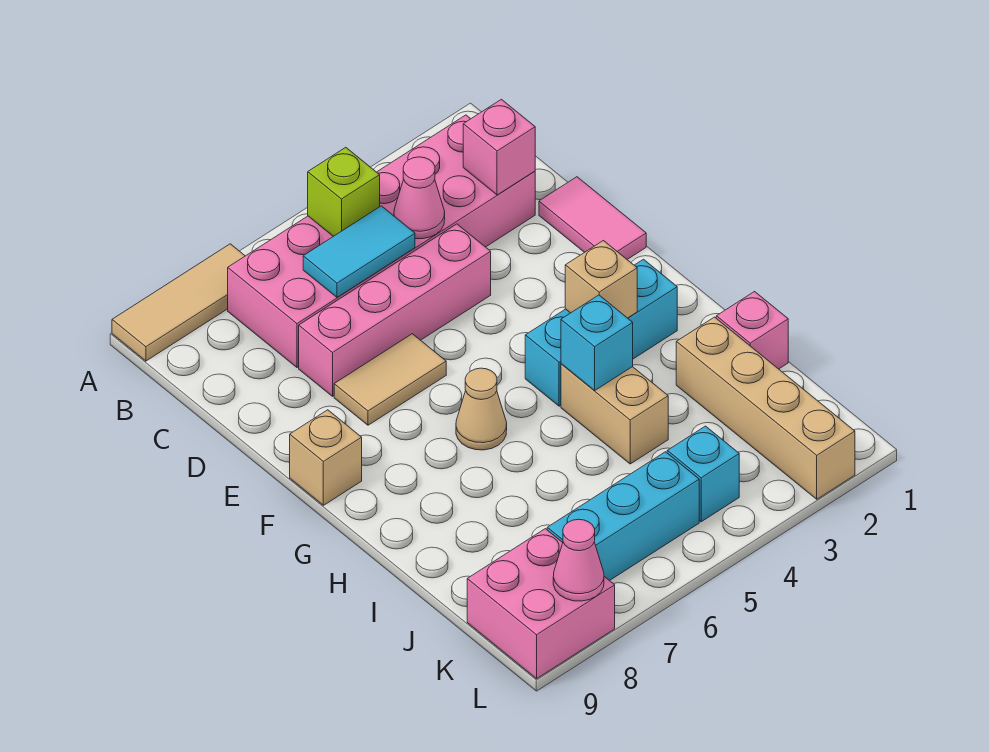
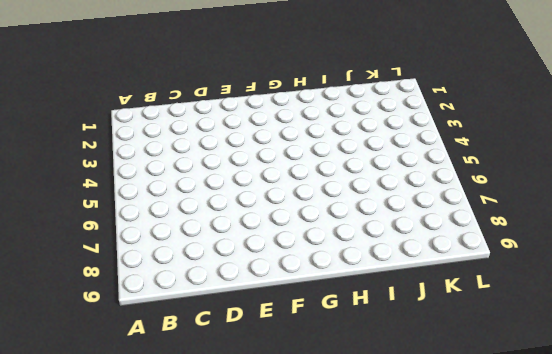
none -> tan 1x3 tile [112,244,245,361]
none -> pink 2x6 brick [228,115,535,367]
none -> pink 1x2 tile [539,177,646,259]

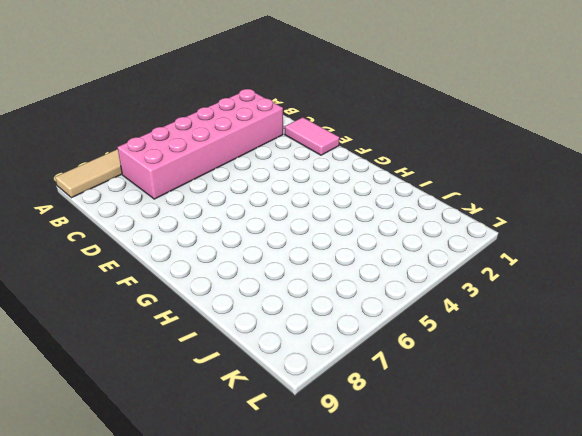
none -> pink 1x4 brick [299,224,491,396]
none -> tan 1x2 tile [334,334,446,425]
none -> tan 1x1 brick [290,410,362,505]

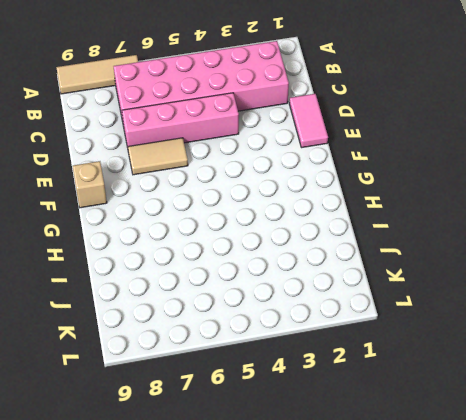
none -> cyan 1x3 brick [525,259,677,406]
none -> tan 1x1 cone [456,368,507,450]
none -> tan 1x2 brick [561,364,668,464]

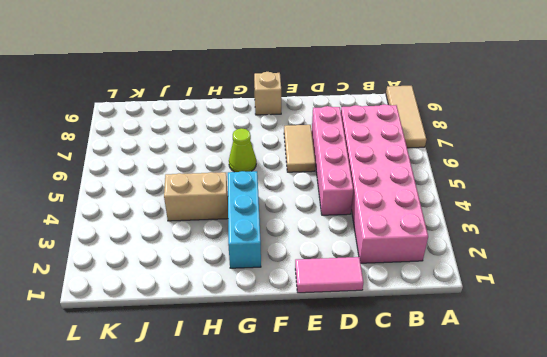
lime 1x1 cone [229,128,256,172] -> tan 1x1 cone [456,368,507,450]
none -> pink 1x1 brick [716,292,788,369]
none -> tan 1x4 brick [676,317,855,499]
none -> cyan 1x1 brick [667,426,739,522]

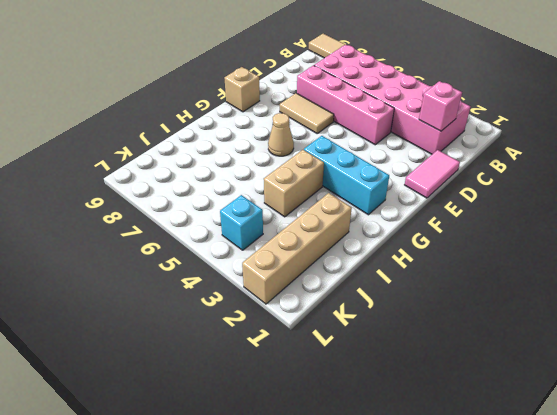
none -> pink 1x1 brick [716,292,788,369]
none -> cyan 1x3 brick [547,452,699,581]
none -> pink 2x2 brick [467,529,615,679]

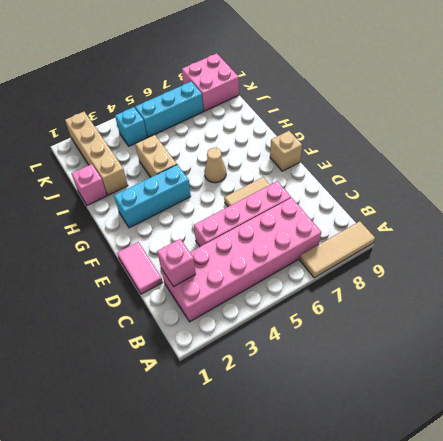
none -> lime 1x1 brick [308,147,380,236]
none -> pink 1x1 cone [394,157,445,239]
none -> cyan 1x2 tile [303,206,415,297]

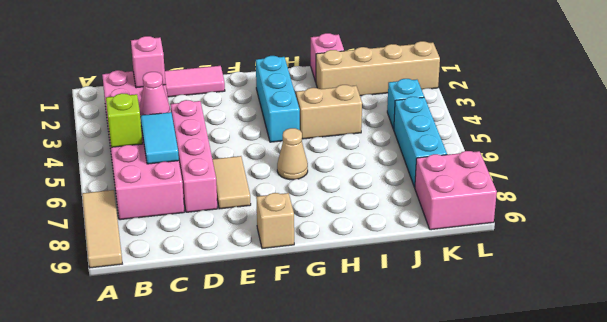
none -> tan 1x1 brick [565,241,637,318]
none -> cyan 1x1 brick [561,295,633,390]
none -> pink 1x1 cone [553,519,604,601]

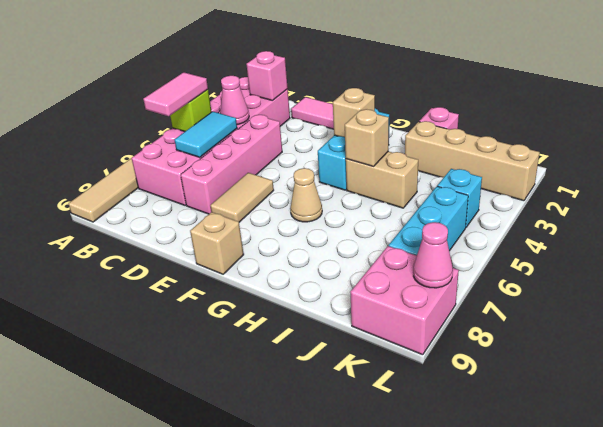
pink 1x2 tile [143,72,208,116] -> none
tan 1x1 brick [345,109,389,166] -> cyan 1x1 brick [561,295,633,390]

